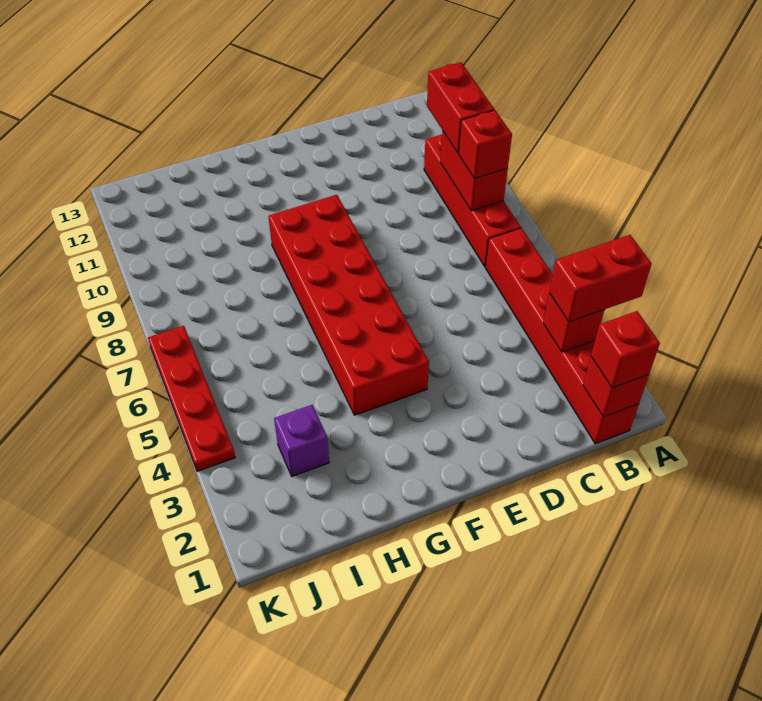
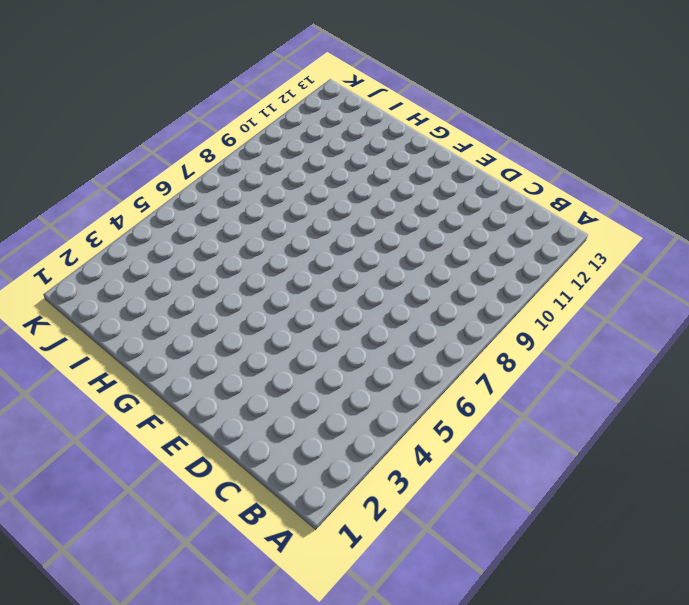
none -> red 1x6 brick [485,228,639,444]
none -> red 1x4 brick [424,134,521,267]
none -> red 2x6 brick [268,195,429,415]

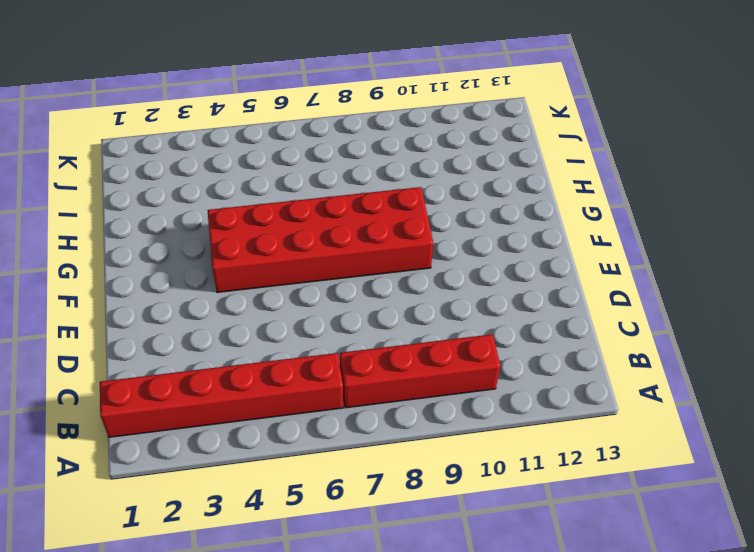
none -> purple 1x1 brick [274,405,329,476]
none -> red 1x4 plate [148,326,235,471]
none -> red 1x1 brick [583,357,649,417]

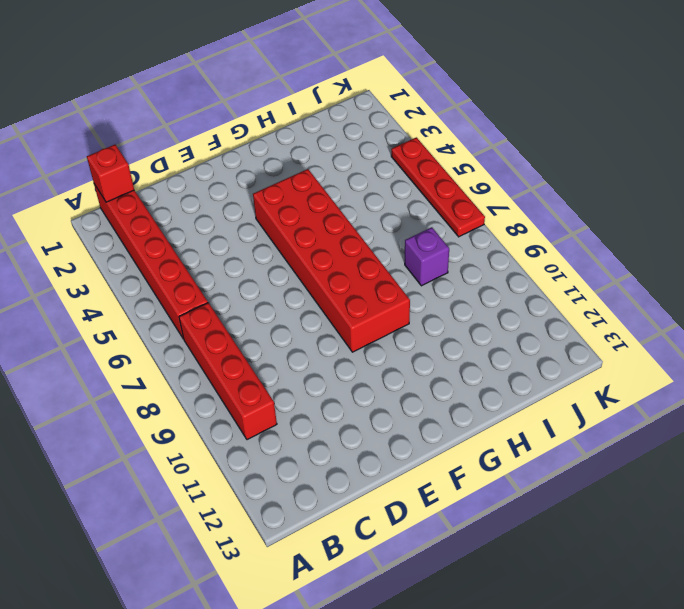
purple 1x1 brick [405,227,449,286] -> purple 1x1 brick moved to [274,405,329,476]
none -> red 1x1 brick [543,293,604,352]
none -> red 1x2 brick [440,131,508,211]
none -> red 1x2 brick [549,235,651,322]

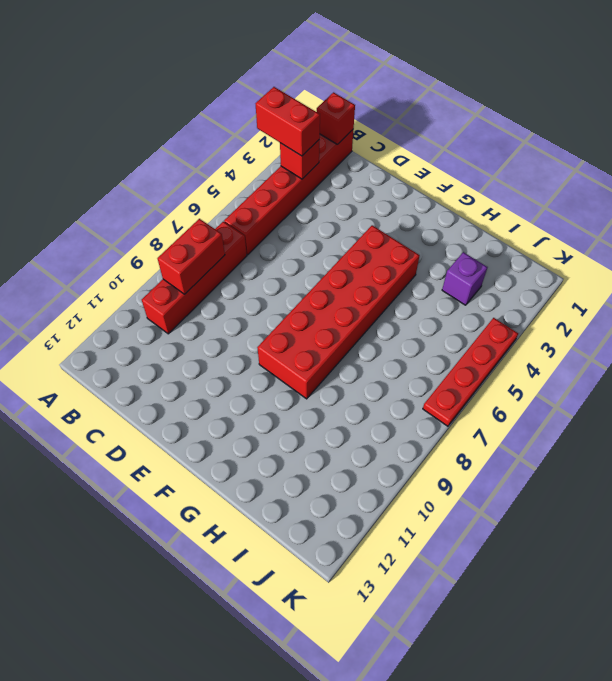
none -> red 1x1 brick [591,311,660,388]
none -> red 1x1 brick [459,110,512,179]
none -> red 1x2 brick [427,62,494,153]

